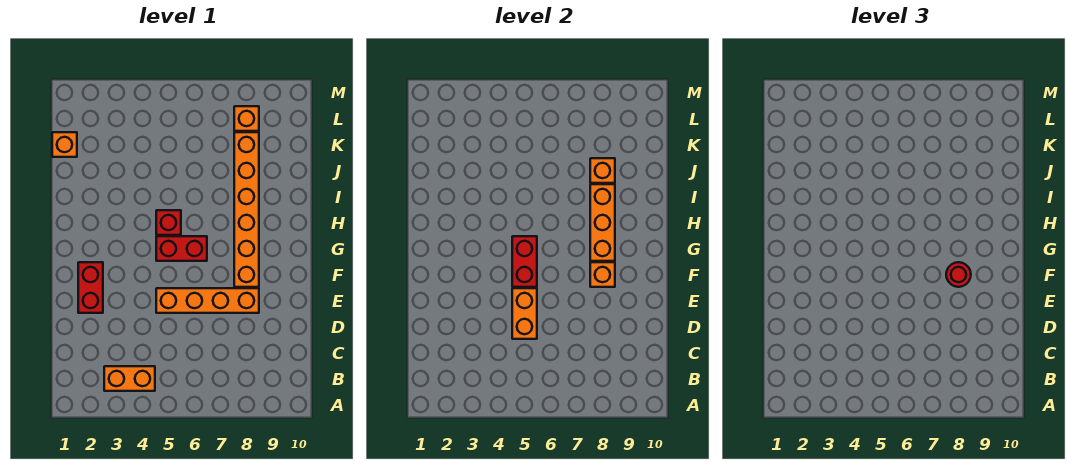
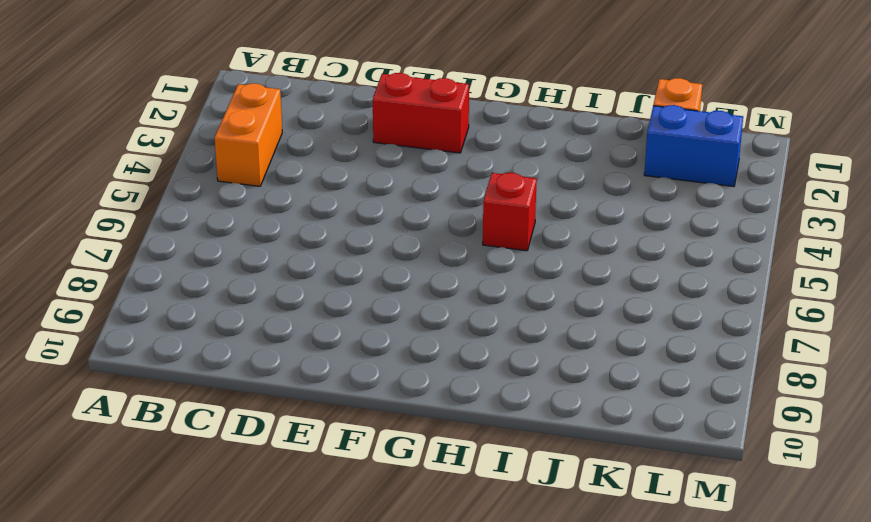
blue 1x2 brick [644,105,743,186] -> none
none -> orange 1x4 brick [156,288,259,313]
none -> orange 1x6 brick [234,132,259,287]
none -> red 1x2 brick [156,236,207,261]

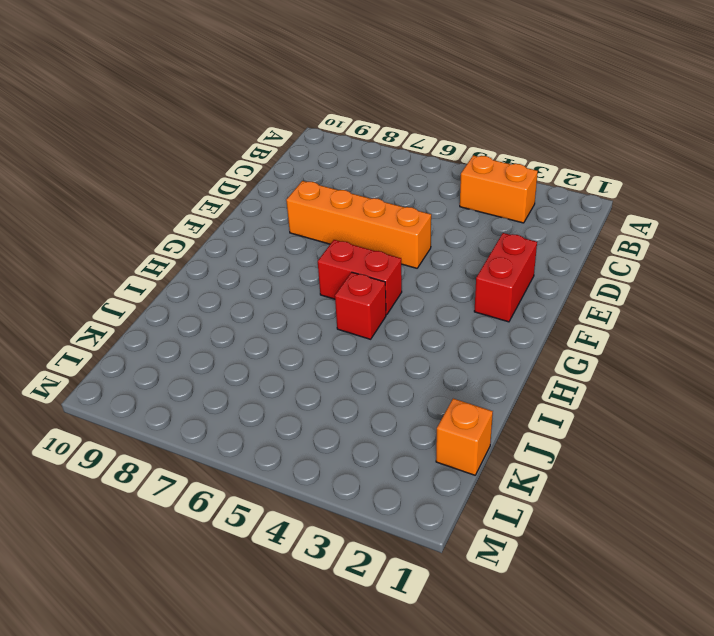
none -> orange 1x6 brick [234,132,259,287]
none -> orange 1x1 brick [234,106,259,131]
none -> orange 1x2 brick [512,288,537,339]

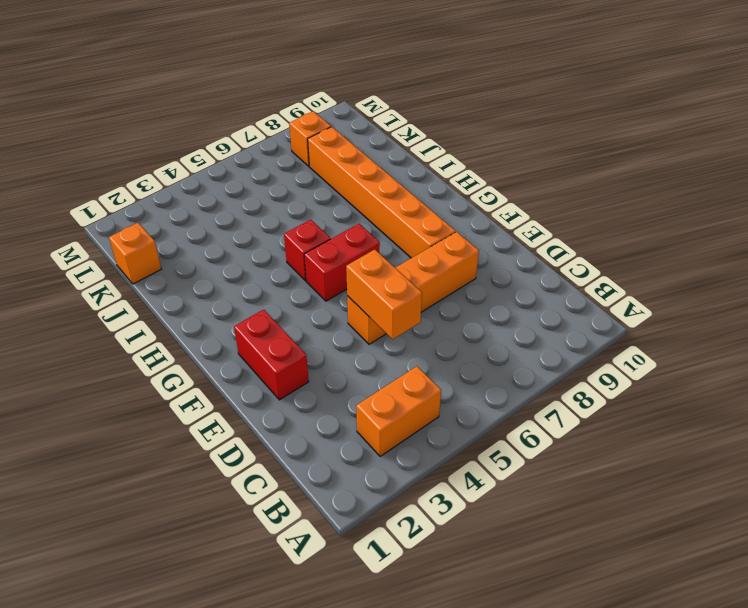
none -> red 1x2 brick [512,236,537,287]
none -> orange 1x1 brick [590,262,615,287]
none -> orange 1x3 brick [590,184,615,261]

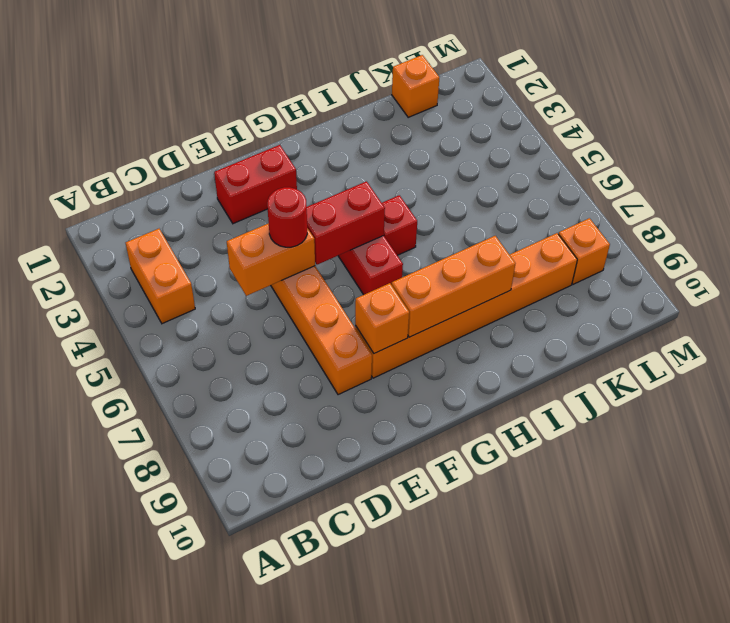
red 1x1 round brick [267,187,307,247] -> red 1x1 round brick moved to [946,262,971,287]
none -> orange 1x1 brick [590,158,615,183]

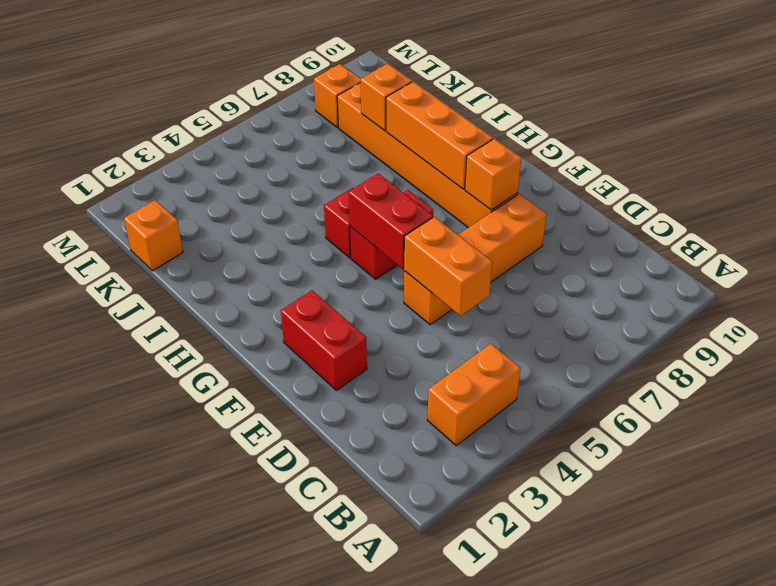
none -> red 1x1 round brick [946,262,971,287]

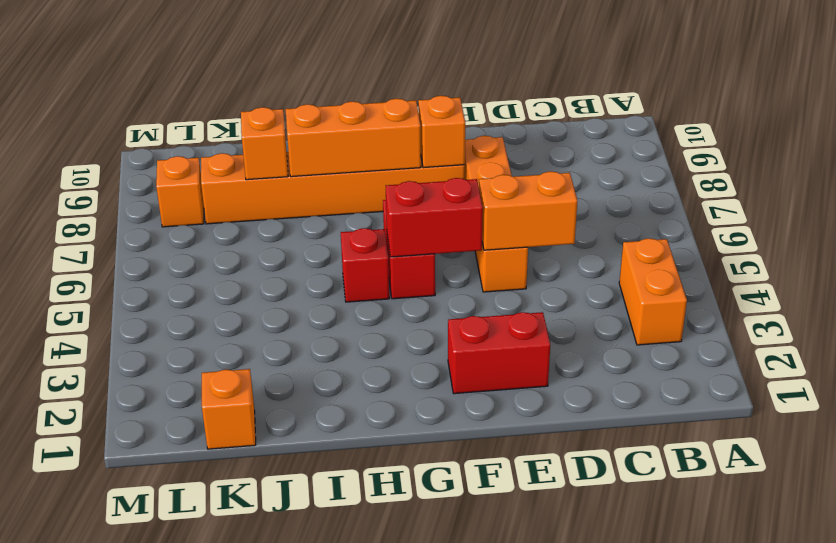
none -> red 1x1 round brick [946,262,971,287]

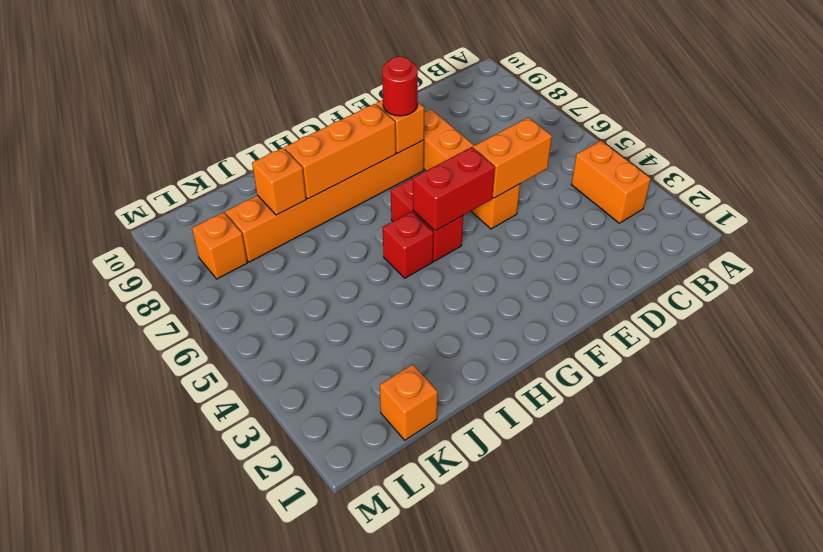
none -> red 1x2 brick [78,262,103,313]

